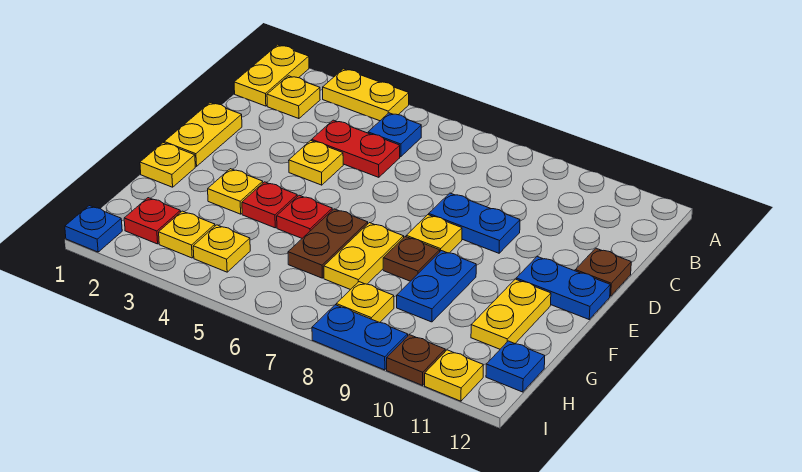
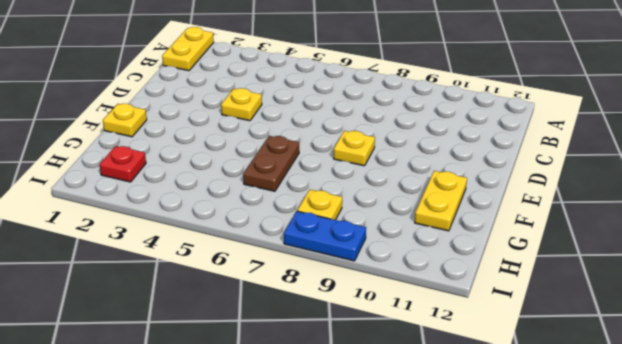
none -> yellow 1x2 plate [323,69,409,121]
none -> yellow 1x1 plate [267,76,320,119]
none -> blue 1x1 plate [368,113,421,157]

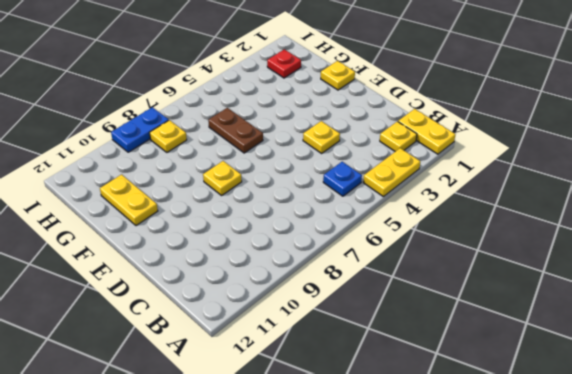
none -> red 1x2 plate [312,120,400,177]
none -> yellow 1x2 plate [164,103,242,166]
none -> blue 1x2 plate [429,193,520,253]

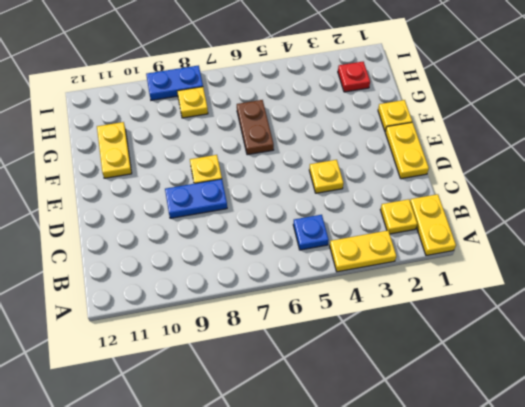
none -> red 1x2 plate [312,120,400,177]
none -> brown 1x1 plate [575,248,631,296]
none -> blue 1x2 plate [516,257,610,319]

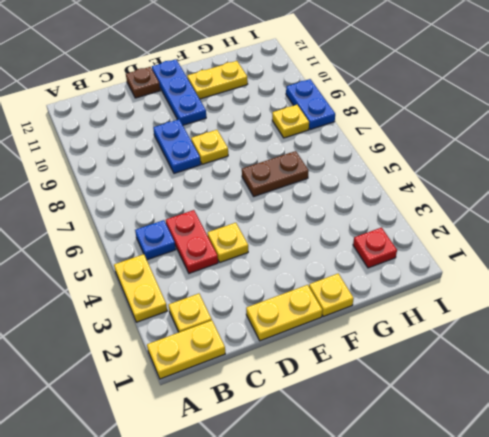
blue 1x3 plate [152,59,206,125] -> blue 1x2 plate [516,257,610,319]
none -> yellow 1x1 plate [208,169,263,214]
none -> red 1x1 plate [242,182,297,228]
none -> red 1x1 plate [277,195,332,238]

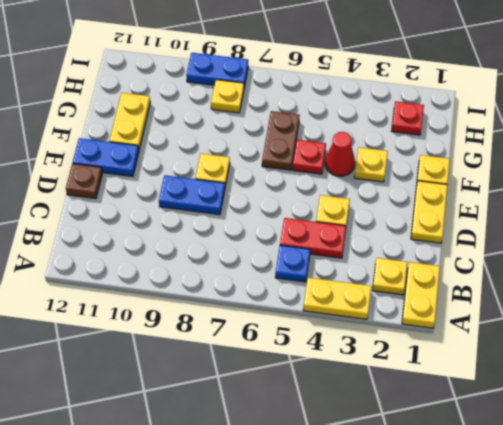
red 1x1 cone [325,132,355,176] -> red 1x1 plate [242,182,297,228]
none -> yellow 1x2 plate [324,223,404,290]
none -> brown 1x1 plate [383,237,440,281]
none -> blue 1x2 plate [397,251,476,322]

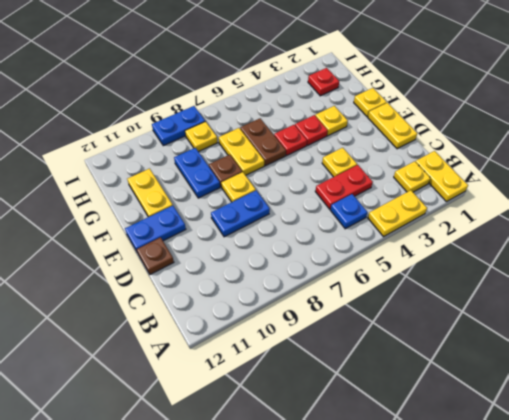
none -> yellow 1x1 plate [159,211,215,258]
none -> yellow 1x1 plate [193,225,250,272]
none -> blue 1x1 plate [486,341,545,392]

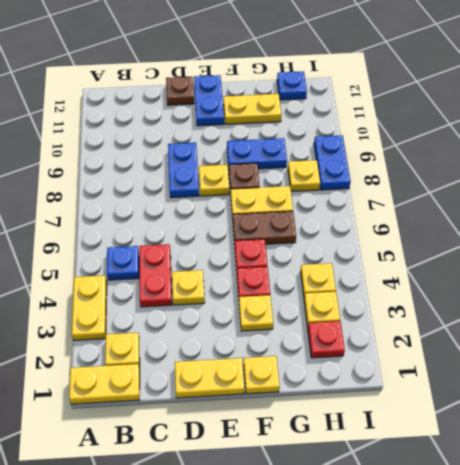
none -> blue 1x1 plate [65,206,122,252]
none -> brown 1x1 plate [387,335,445,385]
none -> yellow 1x1 plate [425,350,483,401]

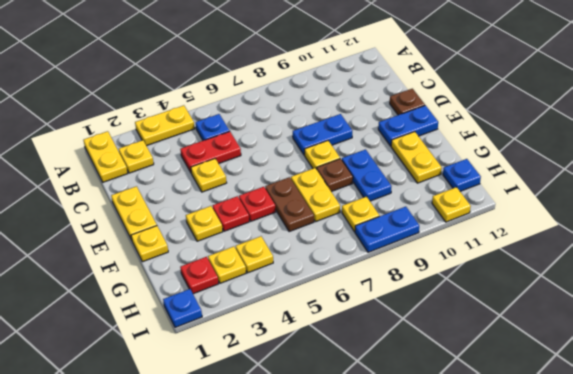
none -> brown 1x1 plate [387,335,445,385]

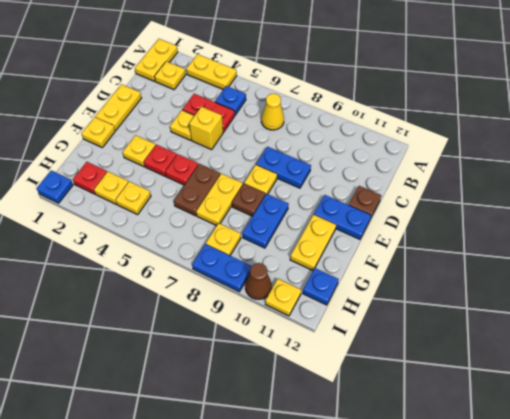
yellow 1x1 cone [261,94,284,130] -> none
yellow 1x1 brick [189,107,223,149] -> none
brown 1x1 cone [245,263,272,299] -> brown 1x1 plate [387,335,445,385]

